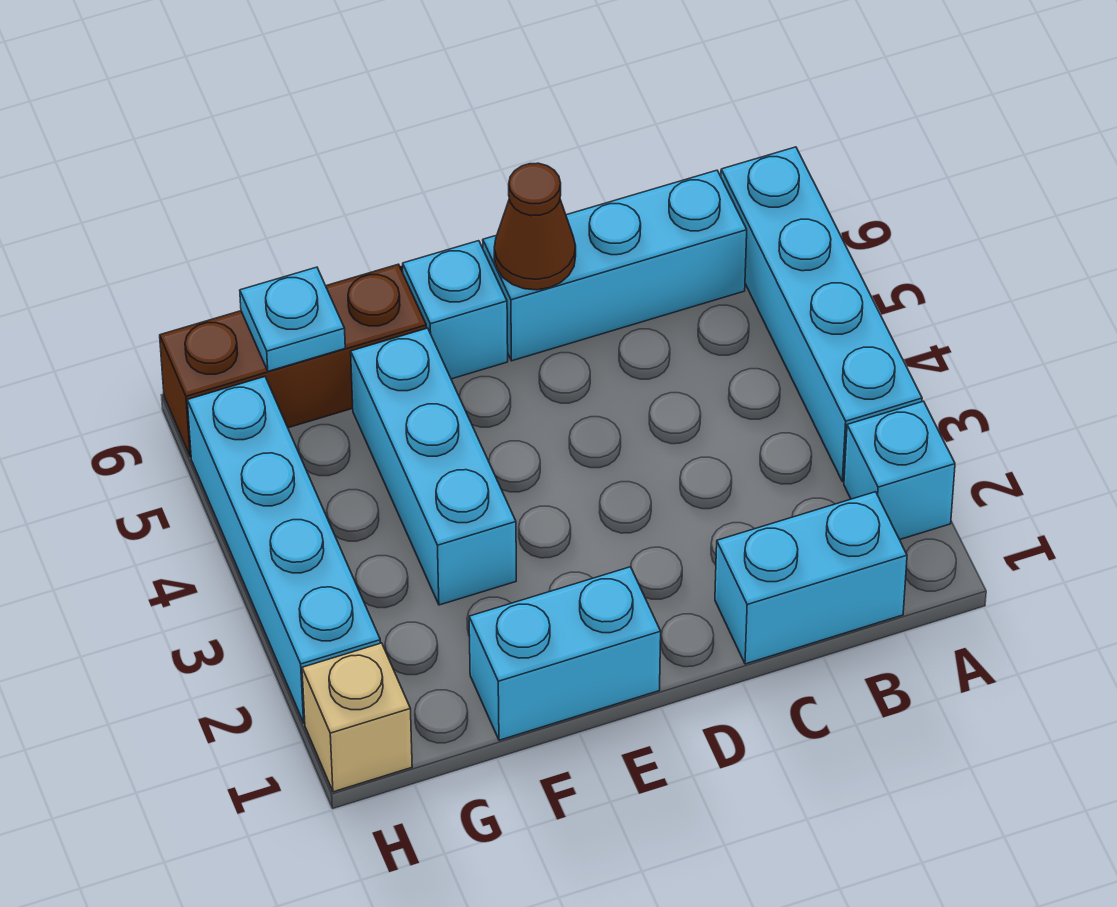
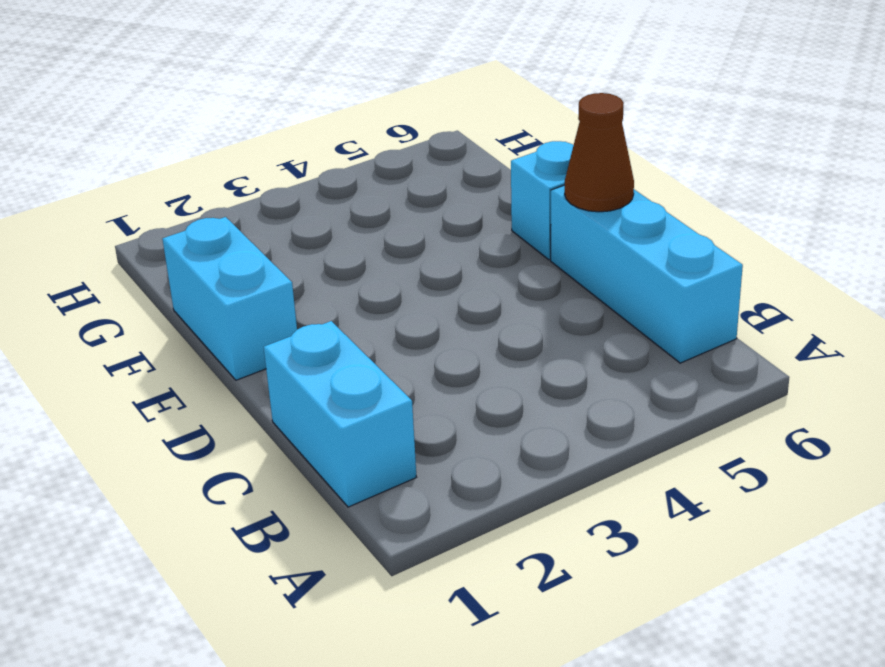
none -> cyan 1x1 brick [844,401,955,540]
none -> cyan 1x4 brick [721,147,922,482]
none -> cyan 1x3 brick [351,328,516,605]

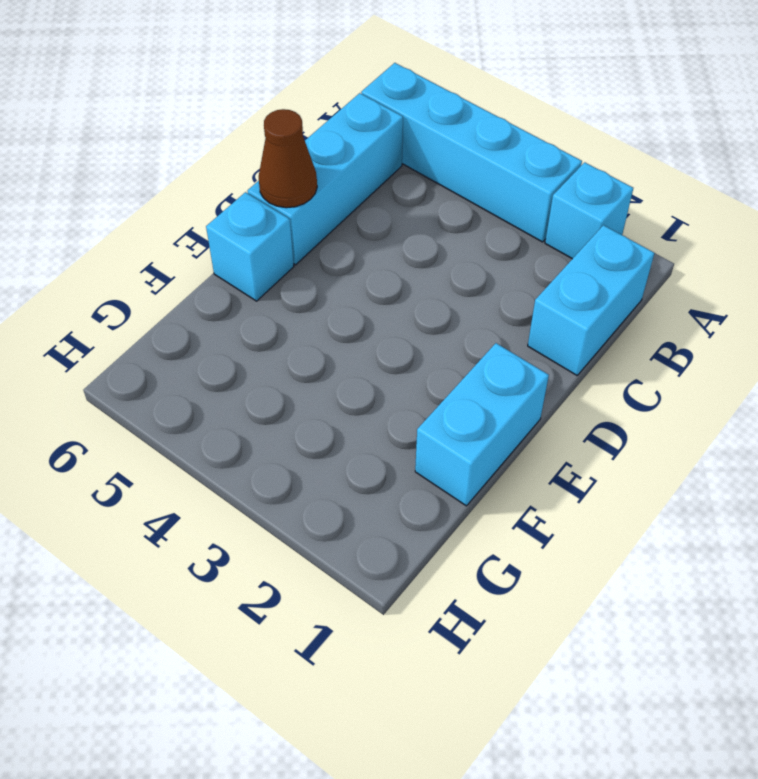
none -> cyan 1x3 brick [351,328,516,605]
none -> brown 1x3 brick [160,264,426,457]
none -> tan 1x1 brick [302,643,412,792]

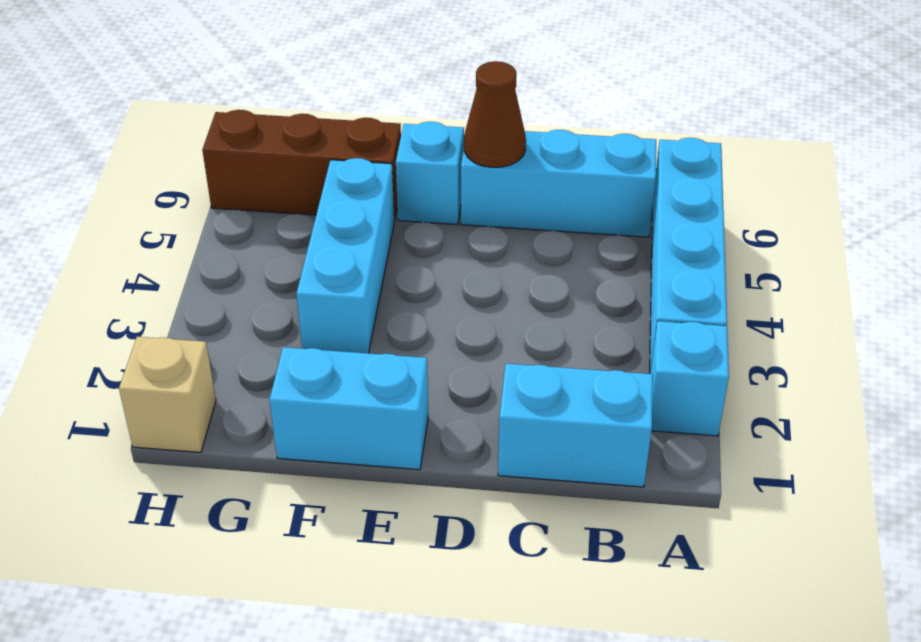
none -> cyan 1x4 brick [187,377,381,723]
none -> cyan 1x1 plate [240,267,345,371]

